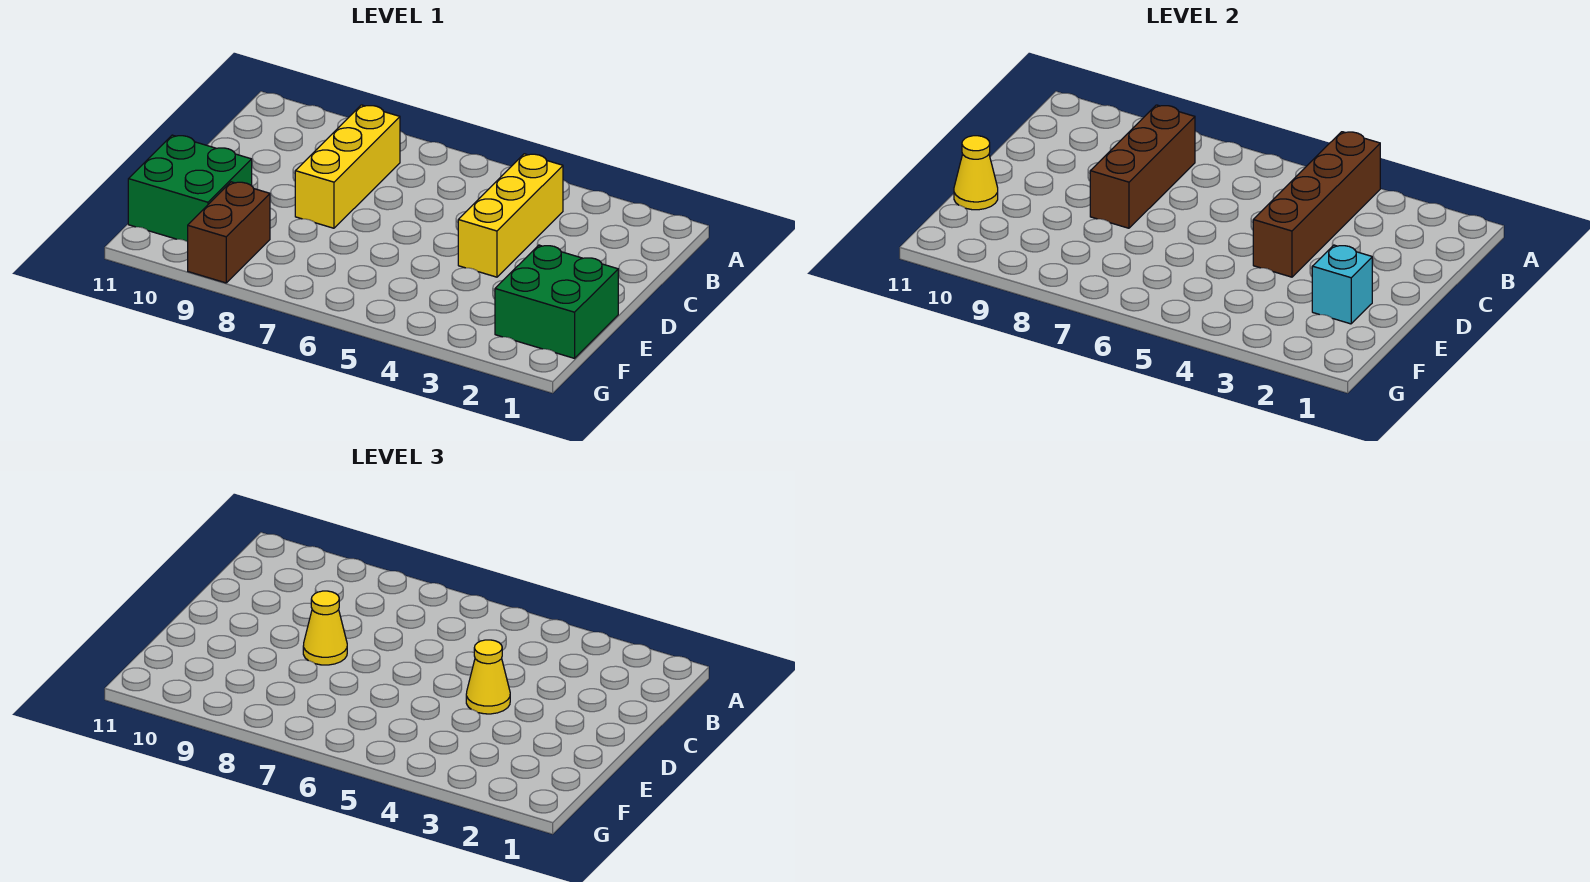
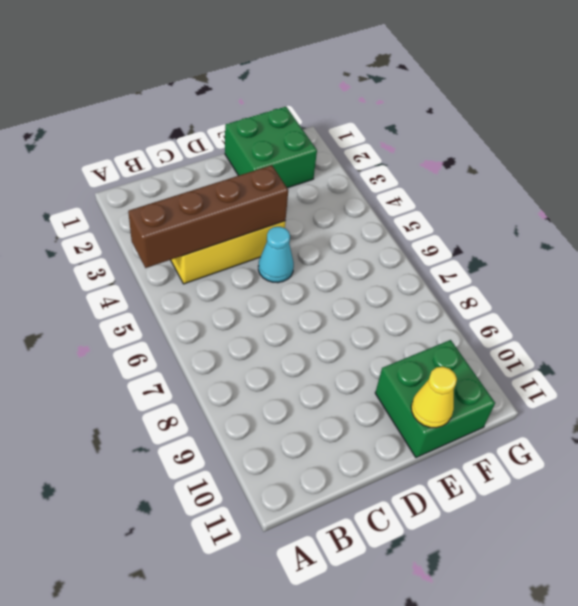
cyan 1x1 cone [258,227,294,283] -> none
none -> yellow 1x3 brick [295,105,400,228]
none -> brown 1x2 brick [188,182,270,283]

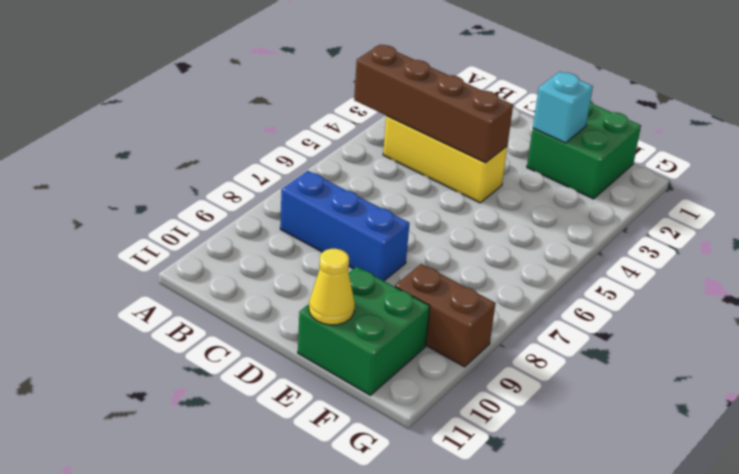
blue 1x3 brick [280,171,410,281] -> yellow 1x3 brick [295,105,400,228]
none -> brown 1x3 brick [1090,105,1195,228]
none -> yellow 1x1 cone [466,640,510,714]

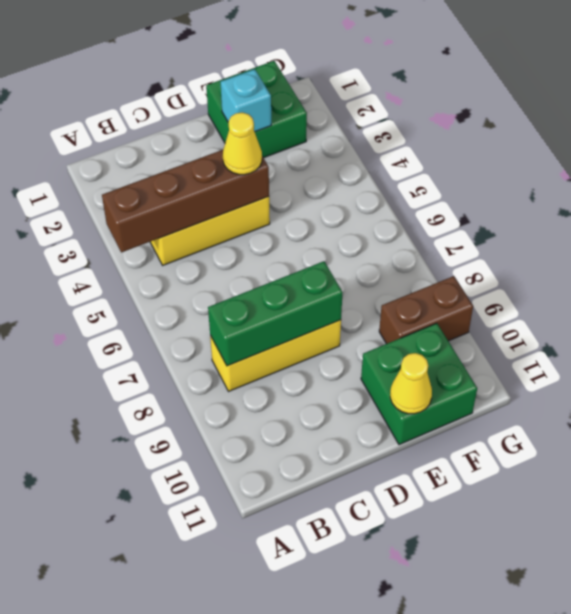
green 1x3 brick [208,261,343,366] -> brown 1x3 brick [1090,105,1195,228]
none -> yellow 1x1 cone [303,591,347,665]

